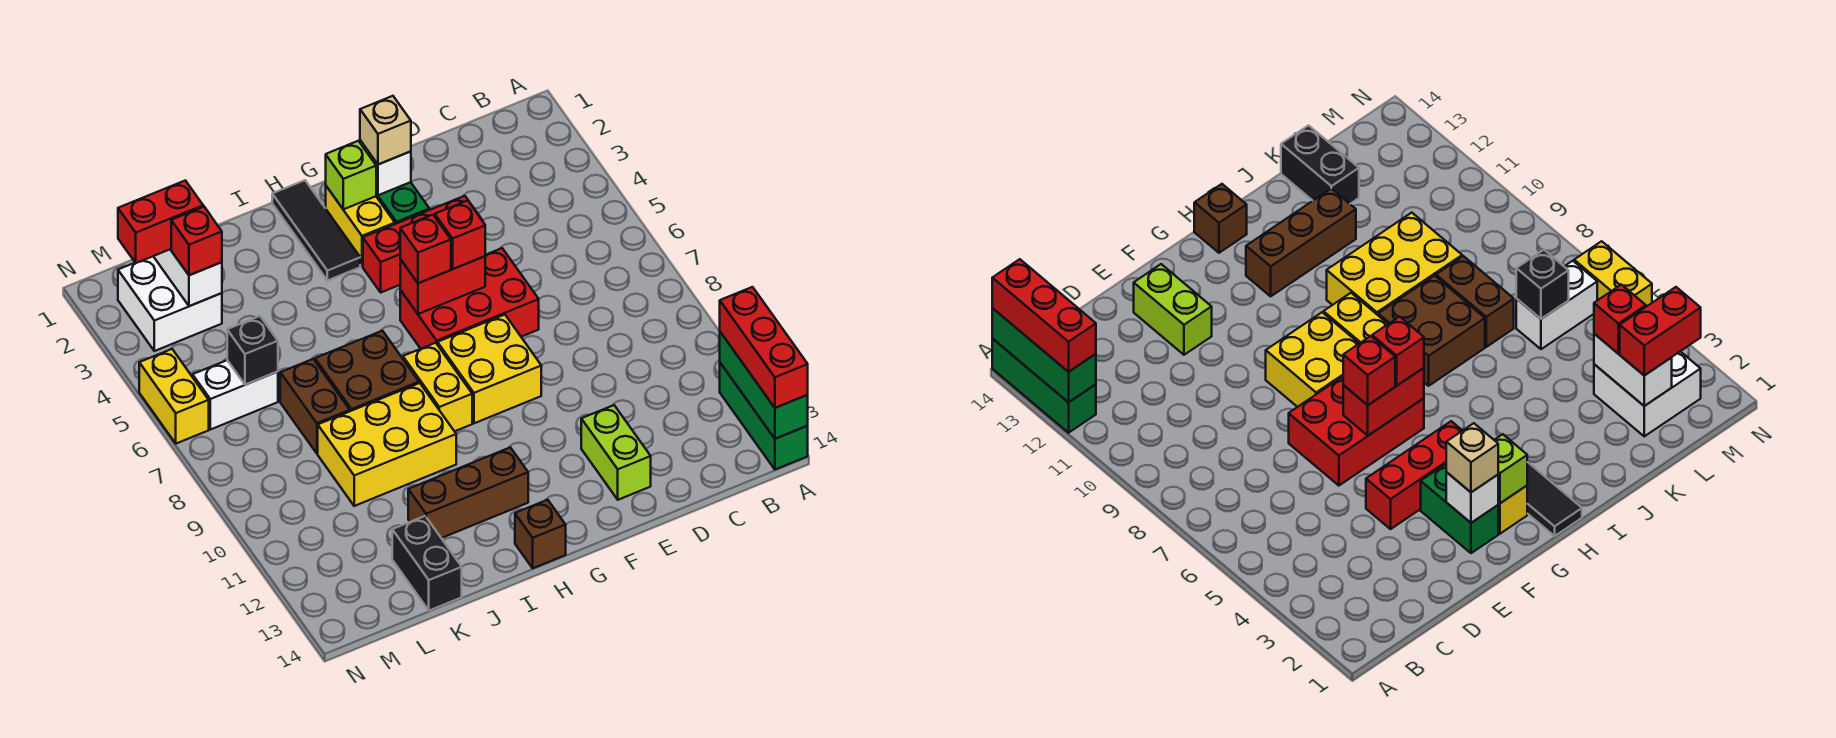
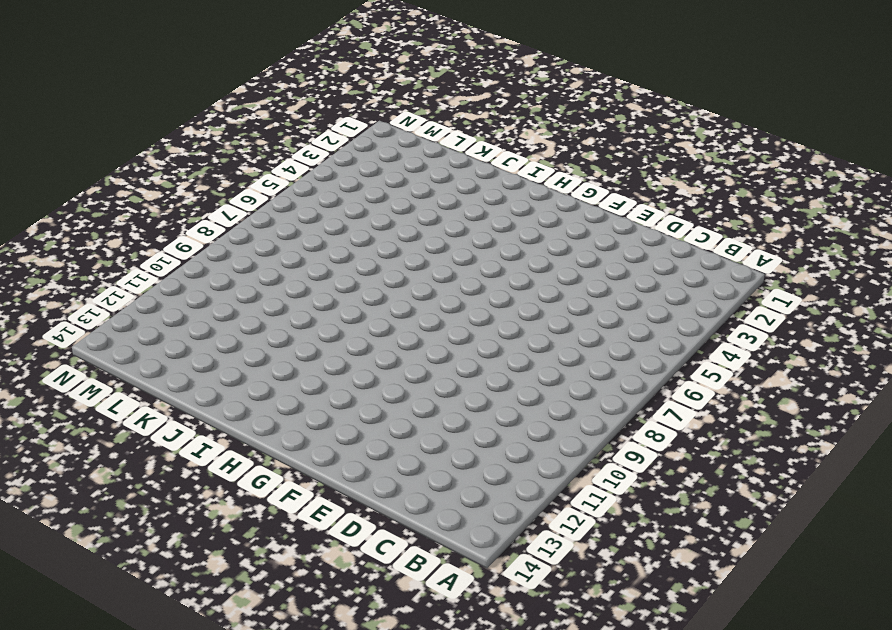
none -> green 1x3 brick [720,363,808,469]
none -> red 1x3 brick [363,196,482,292]
none -> red 2x3 brick [400,248,539,349]
none -> lime 1x2 brick [581,405,651,500]

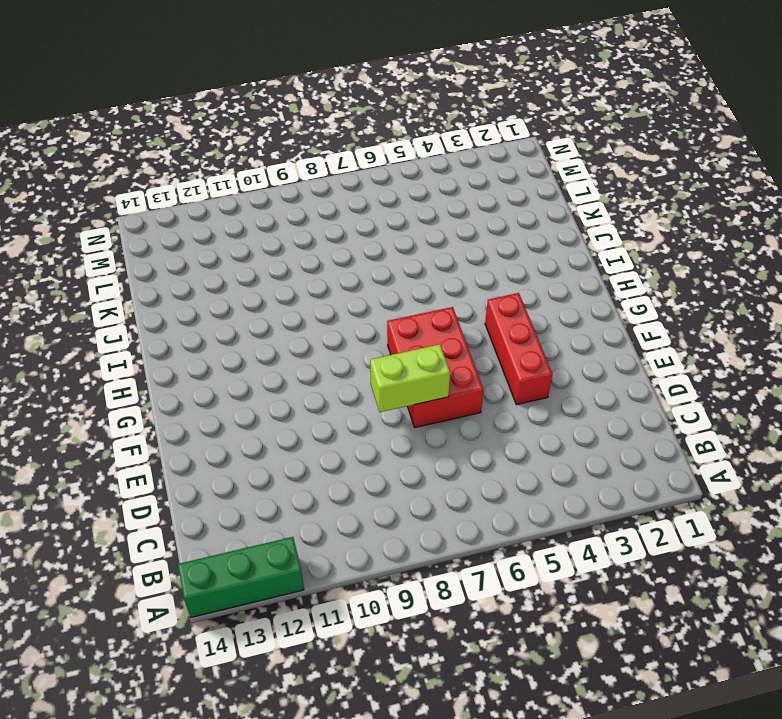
lime 1x2 brick [370,344,450,412] -> lime 1x2 brick moved to [581,405,651,500]
none -> green 1x2 brick [376,182,430,224]
none -> yellow 2x2 brick [438,315,541,423]
none -> yellow 1x2 brick [326,186,395,266]
none -> black 1x3 tile [272,180,360,281]

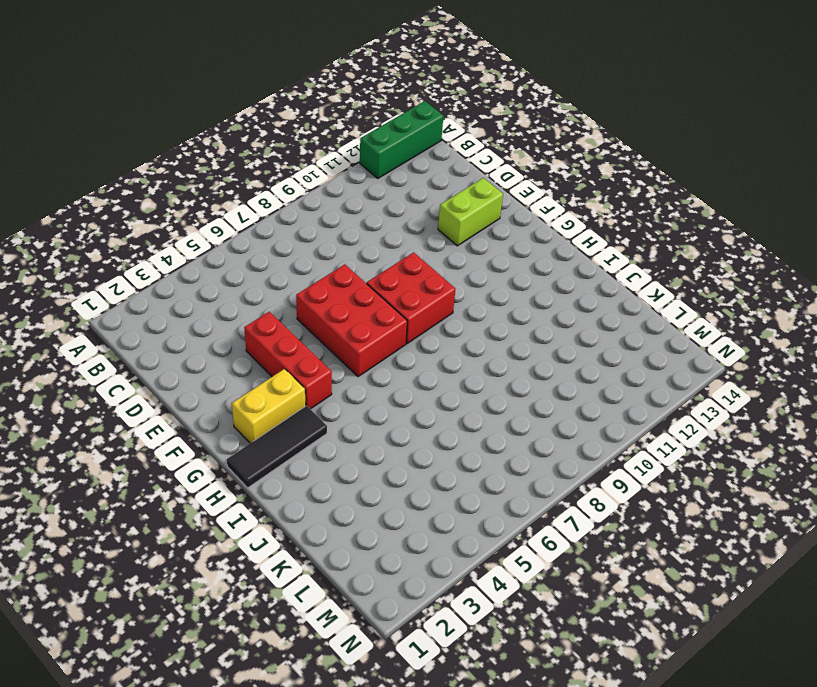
red 2x2 brick [367,252,455,344] -> yellow 2x2 brick [438,315,541,423]
none -> green 1x2 brick [376,182,430,224]
none -> yellow 1x2 brick [403,343,472,431]
none -> brown 1x3 brick [408,447,528,538]
none -> brown 1x1 brick [515,500,566,568]

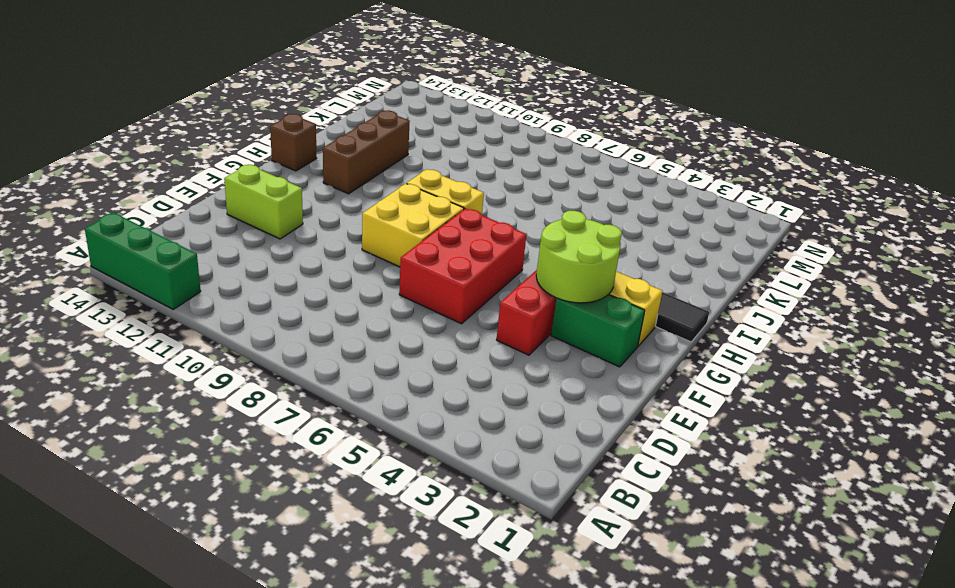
lime 2x2 round brick [536,211,622,303] -> none
none -> brown 2x2 brick [315,331,419,411]
none -> yellow 2x3 brick [318,383,456,506]
none -> brown 1x2 brick [280,359,350,454]
none -> black 1x2 brick [392,516,462,611]

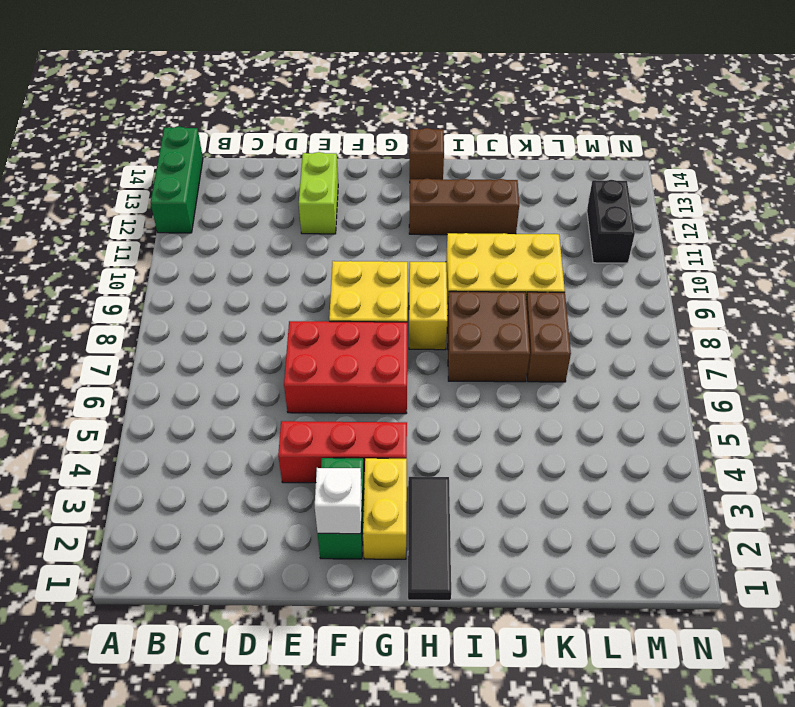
black 1x2 brick [587,180,635,263] -> black 1x2 brick moved to [392,516,462,611]
none -> white 2x2 brick [118,257,222,351]
none -> white 1x2 brick [193,360,278,430]
none -> yellow 1x2 brick [139,349,209,444]
none -> green 1x3 brick [720,332,808,439]

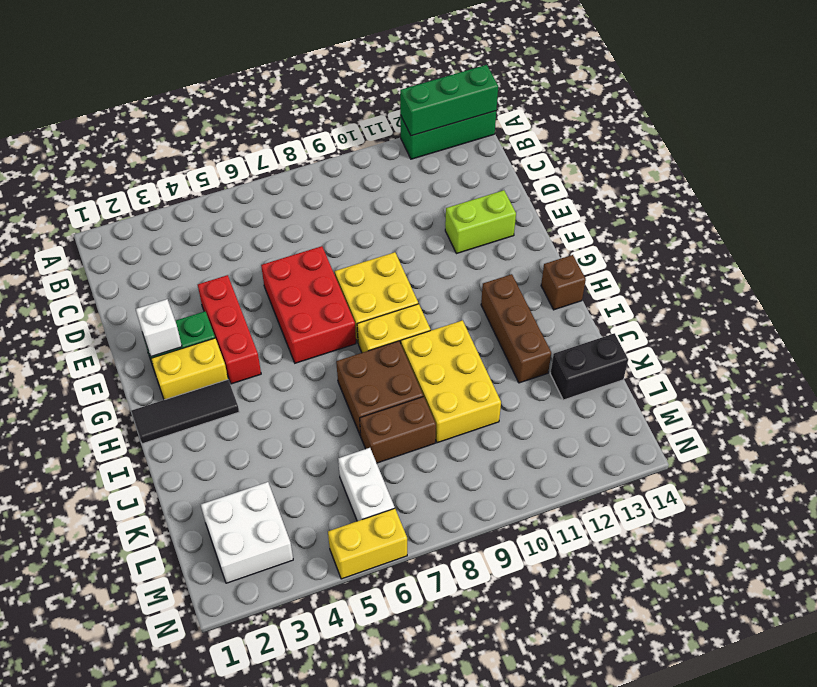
none -> red 1x2 brick [400,256,485,314]
none -> lime 1x1 brick [326,141,376,209]
none -> white 1x2 brick [153,249,222,306]
none -> black 1x1 brick [227,316,278,385]

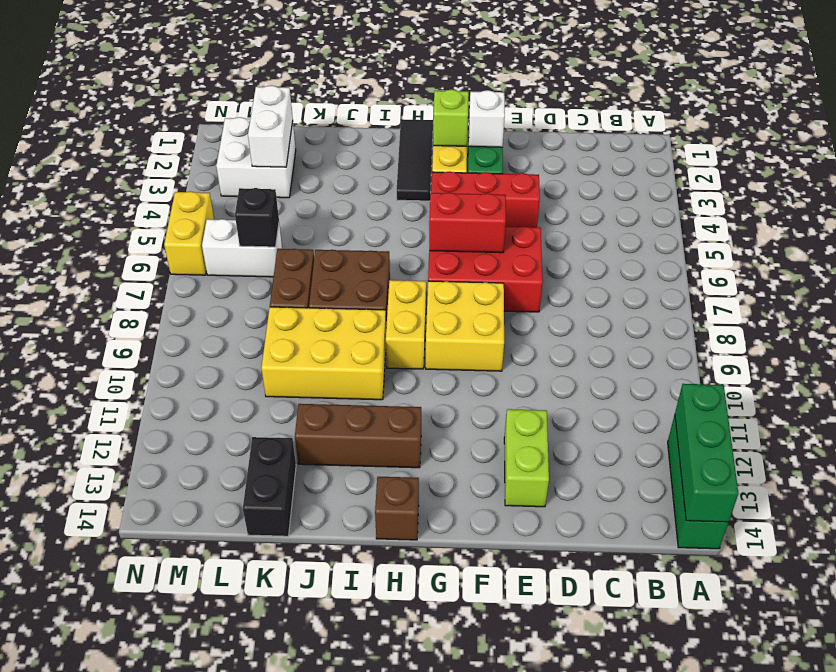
none -> red 1x3 brick [720,287,808,408]
none -> tan 1x1 brick [360,96,411,165]
none -> red 1x1 brick [435,200,485,269]
none -> red 1x1 brick [400,215,451,283]

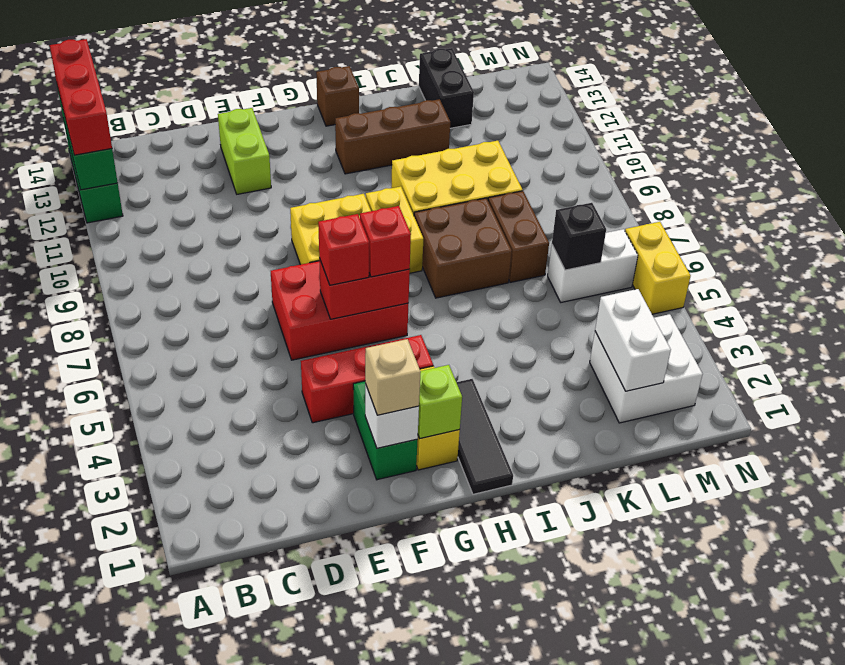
none -> red 1x2 brick [118,180,203,263]
none -> red 1x1 brick [171,207,222,275]

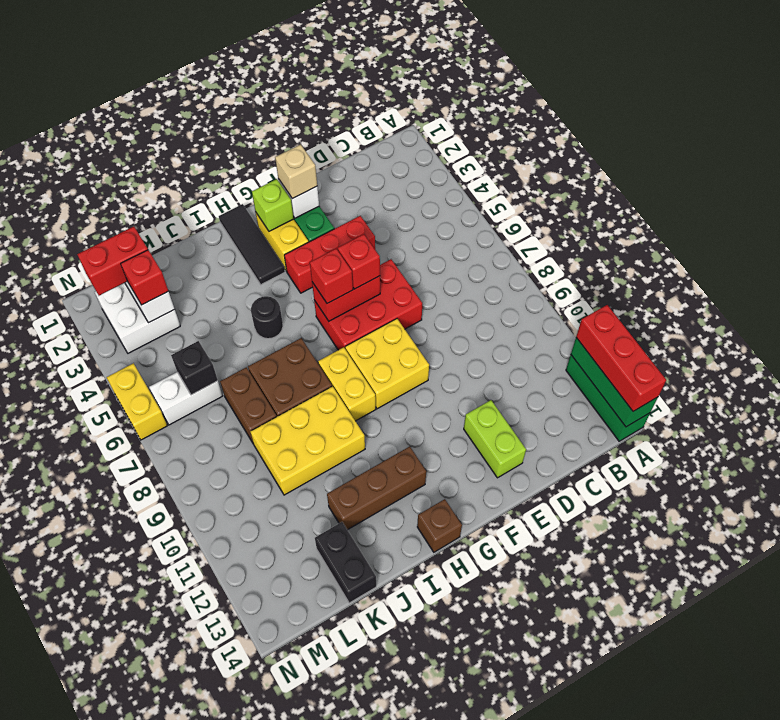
black 1x1 round brick [251,296,283,339] -> none

